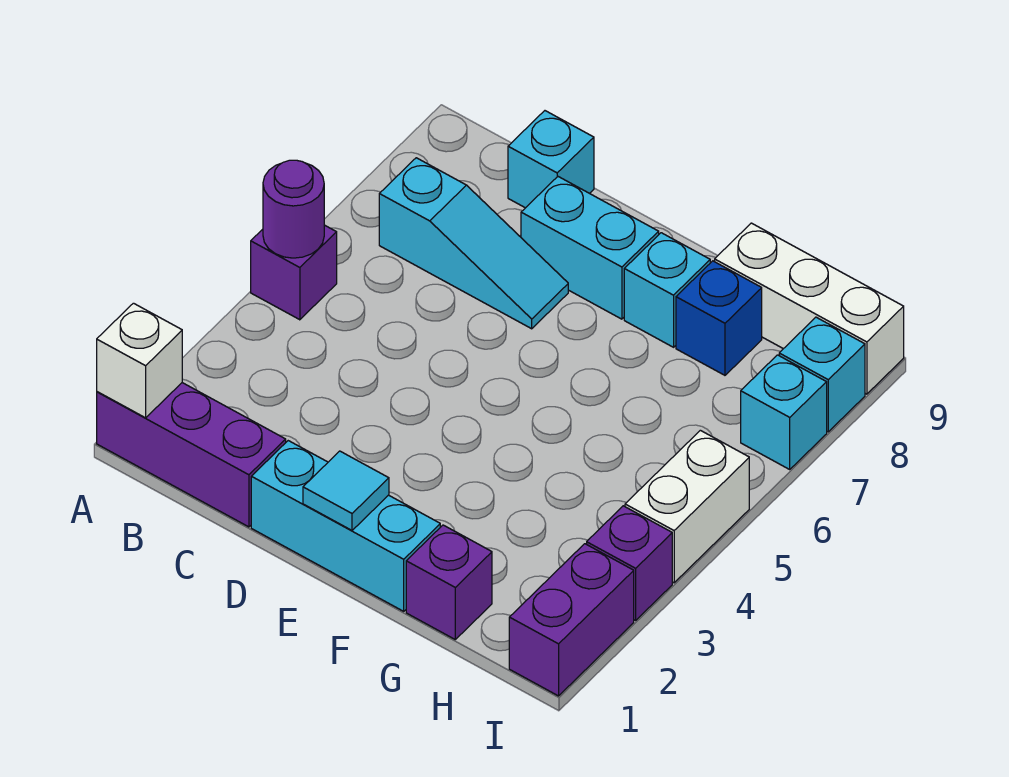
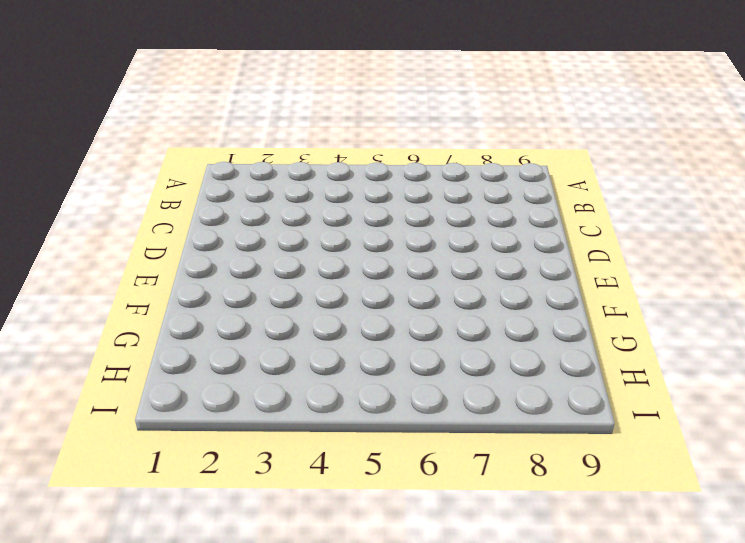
none -> purple 1x3 brick [97,383,286,527]
none -> purple 1x1 brick [251,225,337,320]
none -> cyan 1x3 slope [379,158,568,329]

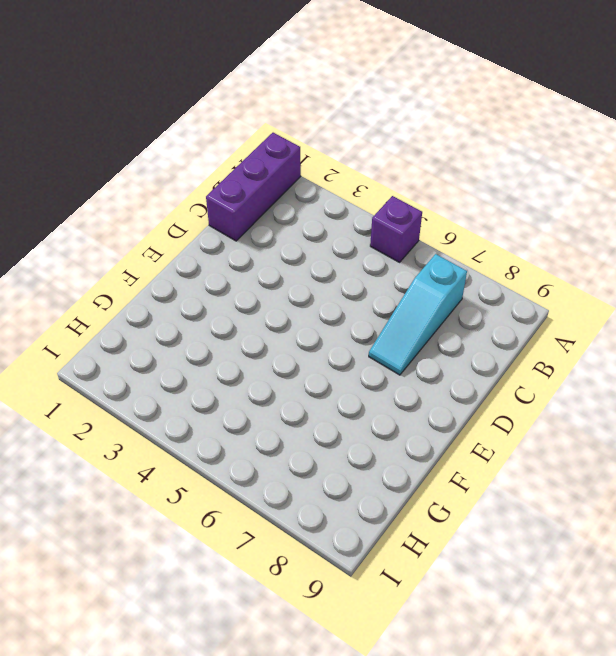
none -> cyan 1x1 brick [508,111,594,208]
none -> cyan 1x3 brick [251,441,440,611]
none -> cyan 1x2 brick [521,177,659,319]

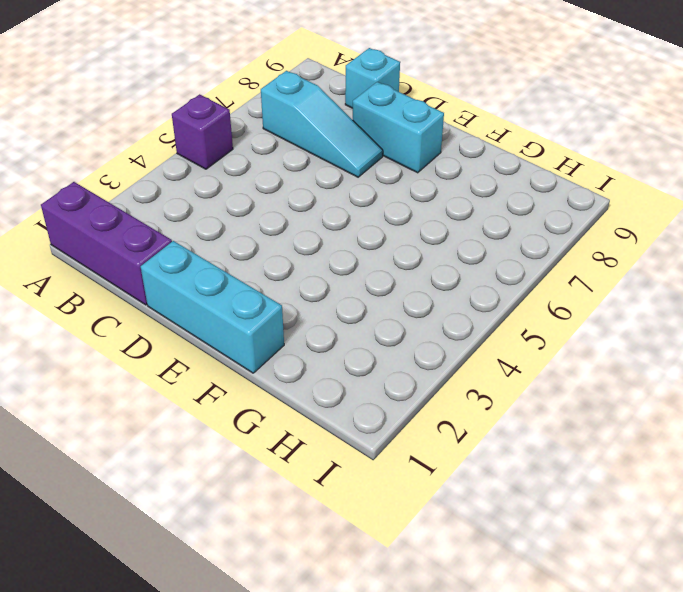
none -> cyan 1x1 brick [624,233,710,347]
none -> purple 1x1 brick [406,525,492,639]
none -> blue 1x1 brick [676,261,762,375]

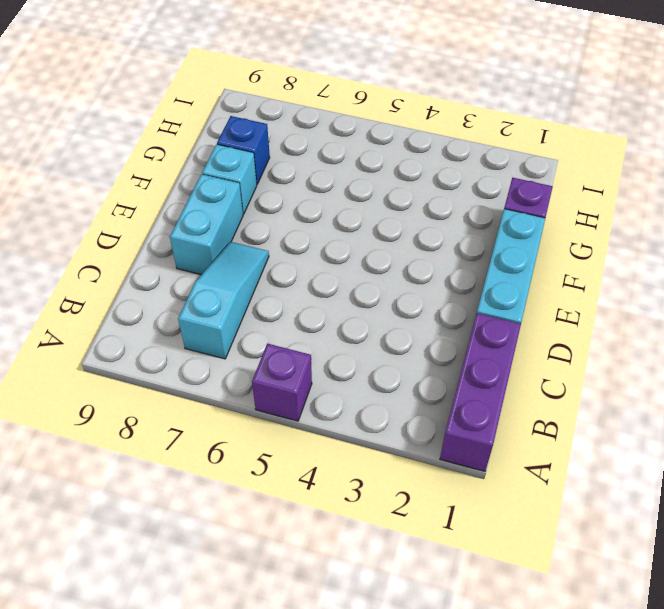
none -> cyan 1x1 brick [508,111,594,208]
none -> white 1x3 brick [715,223,904,394]
none -> purple 1x2 brick [509,544,634,696]

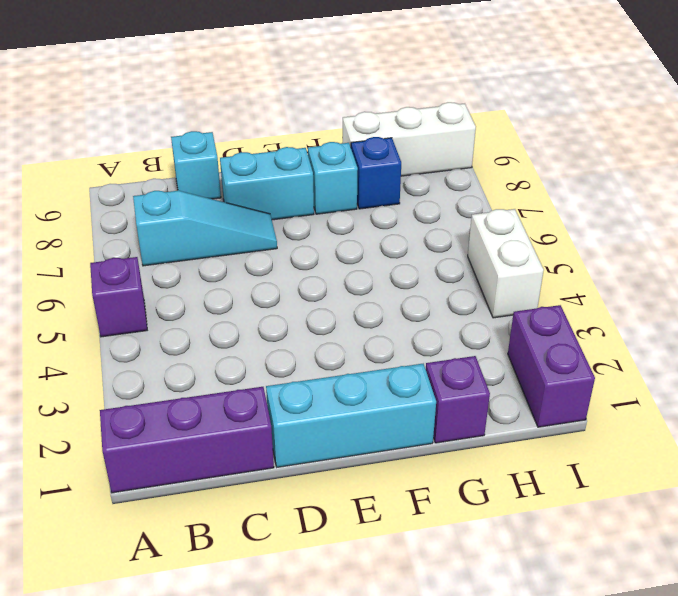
none -> purple 1x1 brick [587,506,672,620]
none -> cyan 1x1 brick [741,355,827,469]
none -> cyan 1x1 brick [779,317,865,432]

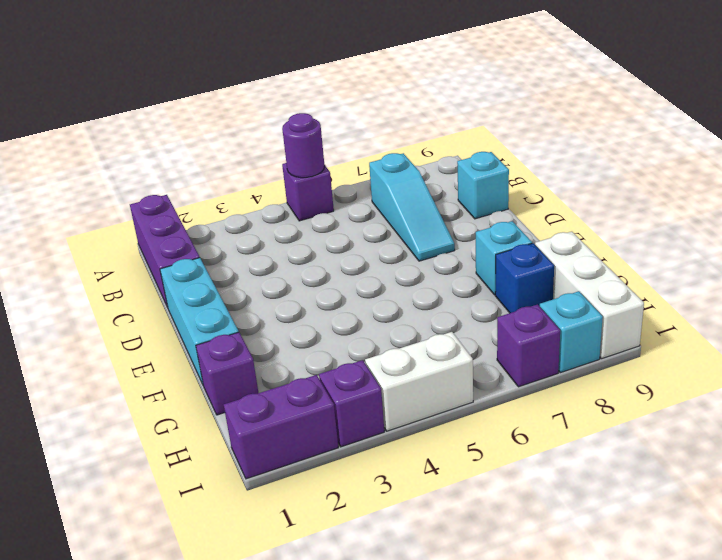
purple 1x1 brick [497,305,560,387] -> cyan 1x1 brick [741,355,827,469]
none -> cyan 1x2 brick [521,177,659,319]
none -> white 1x1 brick [97,303,182,418]
none -> cyan 1x1 tile [303,451,389,530]

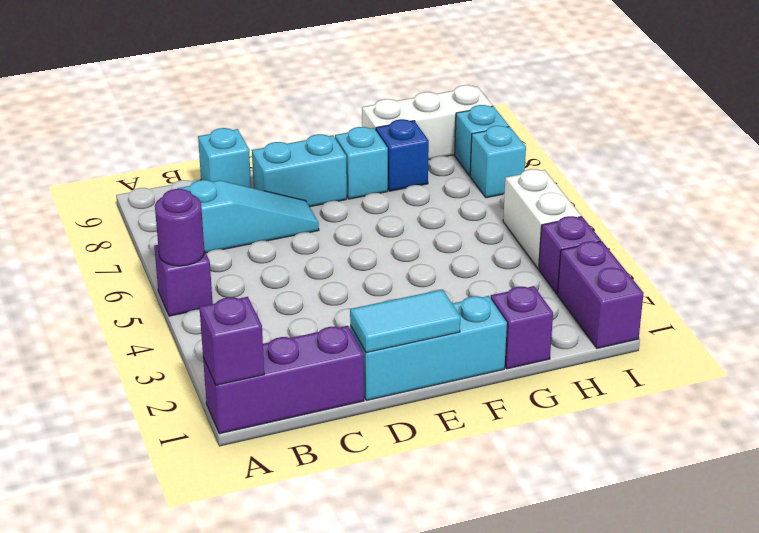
purple 1x1 brick [199,297,264,385] -> white 1x1 brick [97,303,182,418]
cyan 1x2 tile [350,289,460,353] -> cyan 1x1 tile [303,451,389,530]

